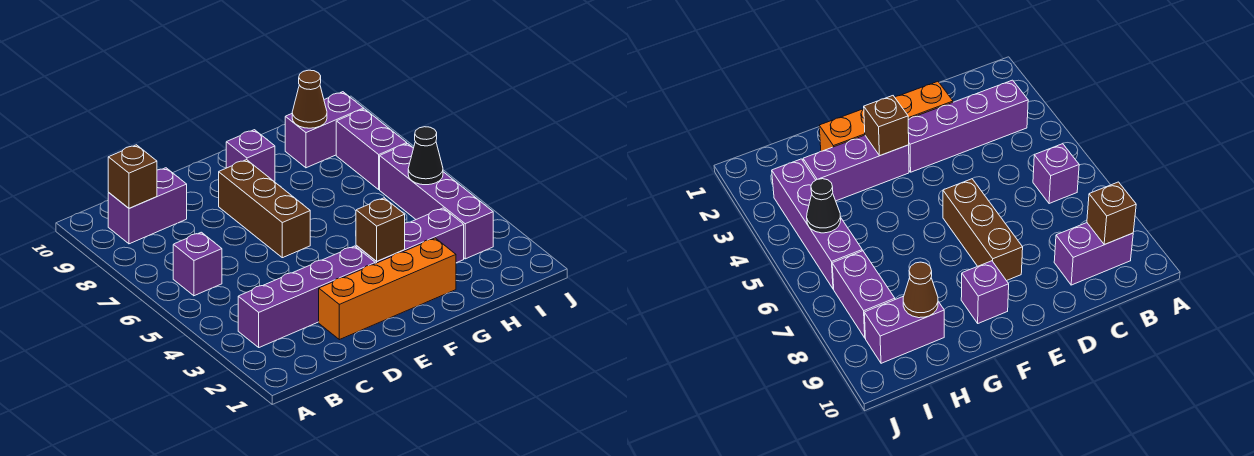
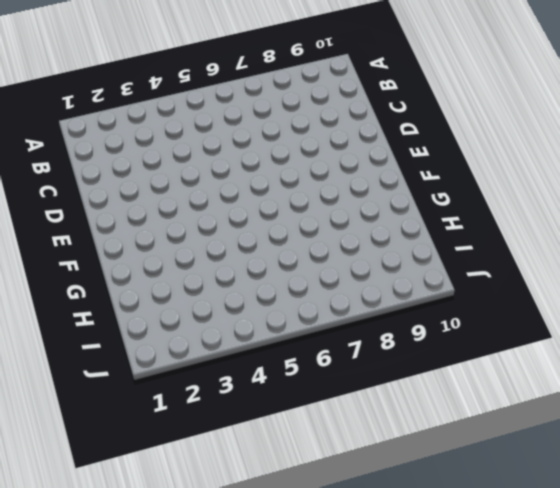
none -> purple 1x4 brick [238,246,375,347]
none -> purple 1x1 brick [173,232,222,296]
none -> purple 1x2 brick [108,168,187,244]

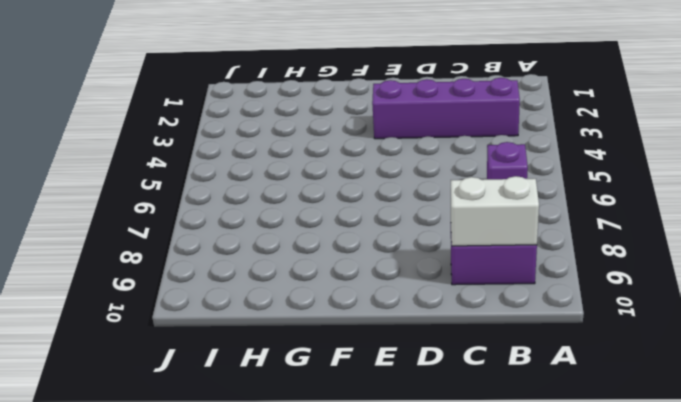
white 1x2 brick [451,176,539,246] -> brown 1x1 brick [108,145,157,208]
none -> orange 1x4 brick [319,238,456,340]
none -> brown 1x3 brick [219,160,310,258]
none -> purple 1x3 brick [356,208,464,264]

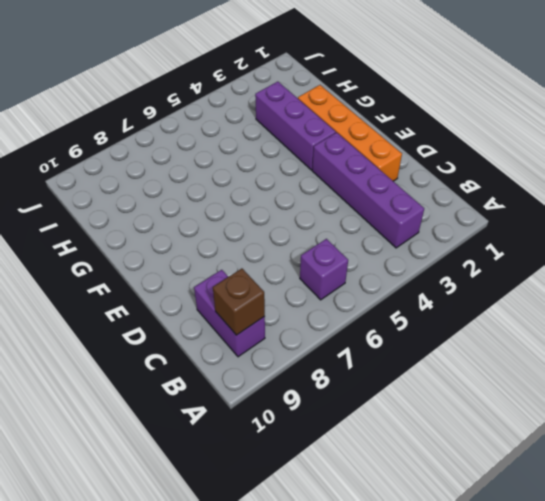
none -> brown 1x3 brick [219,160,310,258]
none -> purple 1x1 brick [226,130,275,181]
none -> purple 1x2 brick [285,92,364,168]

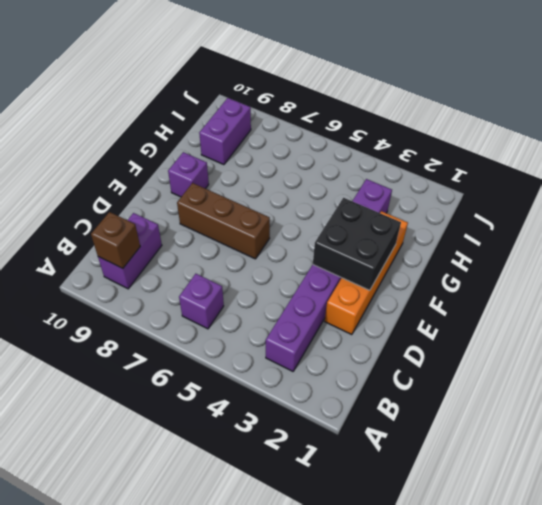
black 2x2 brick [313,198,401,290] -> brown 1x1 brick [356,198,405,261]
none -> purple 1x4 brick [380,144,493,259]
none -> purple 1x2 brick [336,109,407,190]
none -> brown 1x1 cone [292,70,327,128]

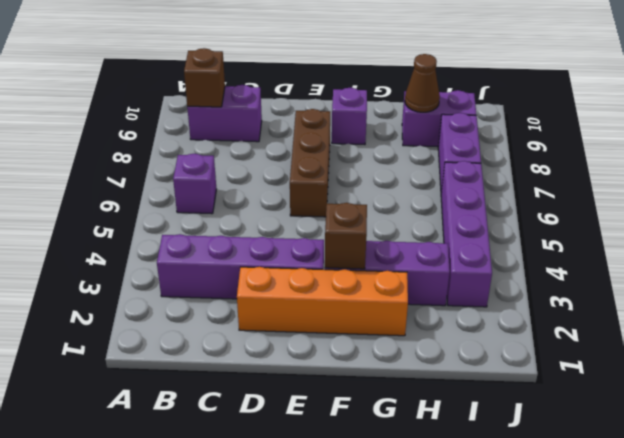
none -> black 1x1 cone [408,127,443,185]

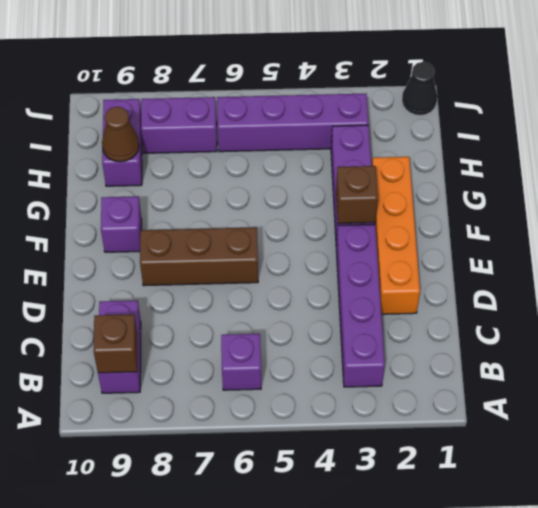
black 1x1 cone [402,62,437,115] -> black 1x1 cone moved to [408,127,443,185]

